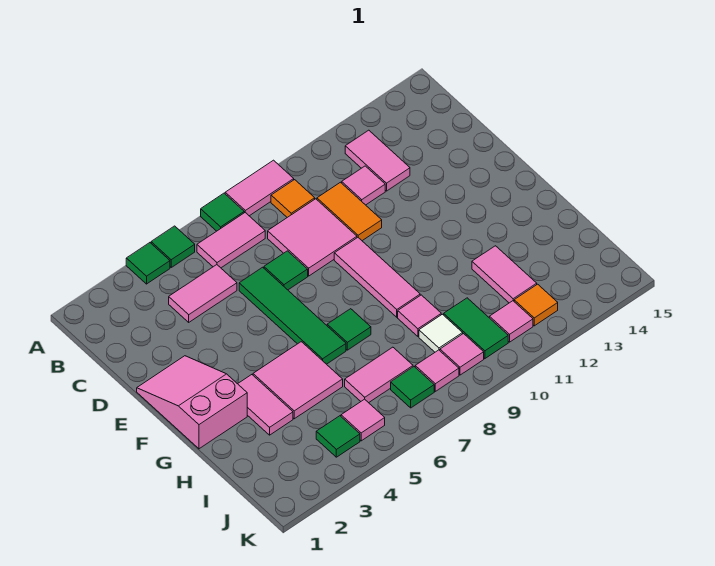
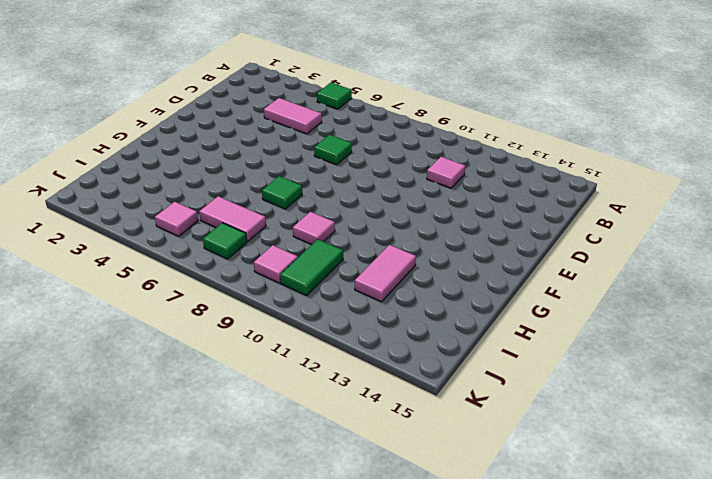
none -> green 1x1 tile [126,243,170,284]
none -> green 1x1 tile [201,193,244,231]
none -> pink 1x2 tile [225,160,294,216]
none -> pink 1x2 tile [197,213,265,268]

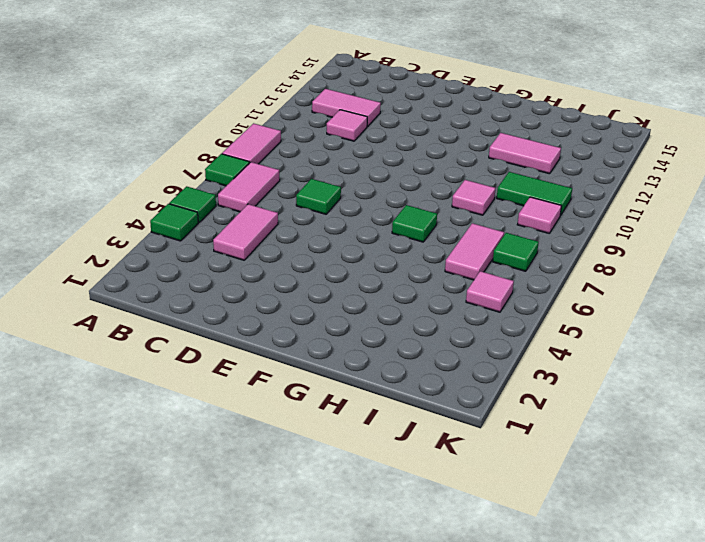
none -> orange 1x1 tile [271,180,315,217]
none -> pink 2x2 tile [268,199,357,276]
none -> orange 1x2 tile [317,182,382,241]
none -> green 1x4 tile [239,267,346,364]

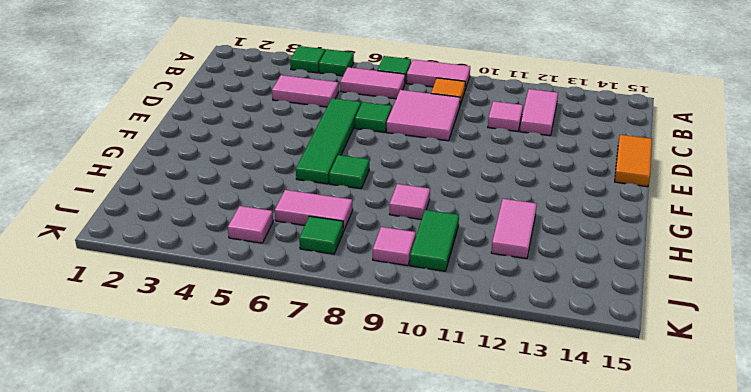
orange 1x2 tile [615,135,652,187] -> orange 1x2 tile moved to [317,182,382,241]
none -> pink 2x3 slope [137,356,247,449]
none -> pink 1x3 tile [334,238,420,317]
none -> pink 1x2 tile [238,375,293,435]
none -> pink 2x2 tile [253,342,343,419]

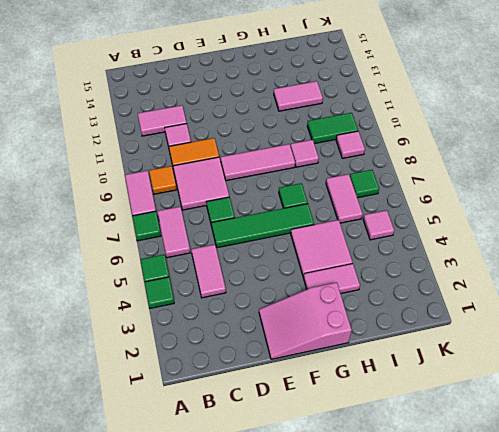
none -> white 1x1 tile [419,314,463,352]
none -> green 1x1 tile [316,416,360,457]
none -> pink 1x1 tile [415,350,459,391]
none -> pink 1x1 tile [489,301,533,342]

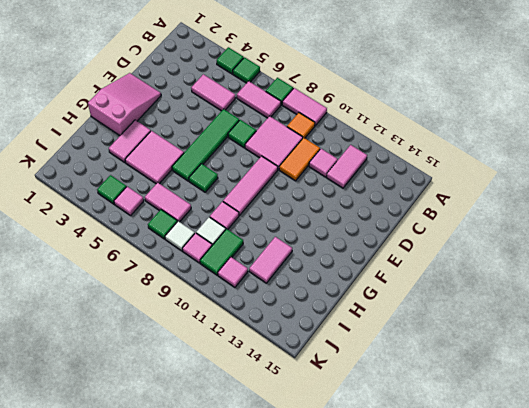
white 1x1 tile [165,221,195,251] -> pink 1x1 tile [415,350,459,391]
none -> orange 1x1 tile [514,284,558,326]

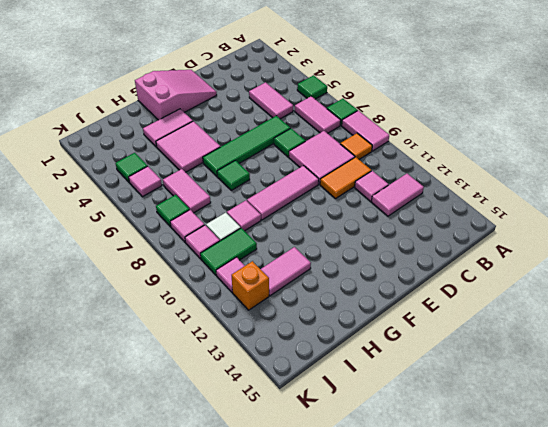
orange 1x1 brick [232,261,269,310] -> orange 1x1 tile [514,284,558,326]
none -> green 1x1 tile [126,243,170,284]

